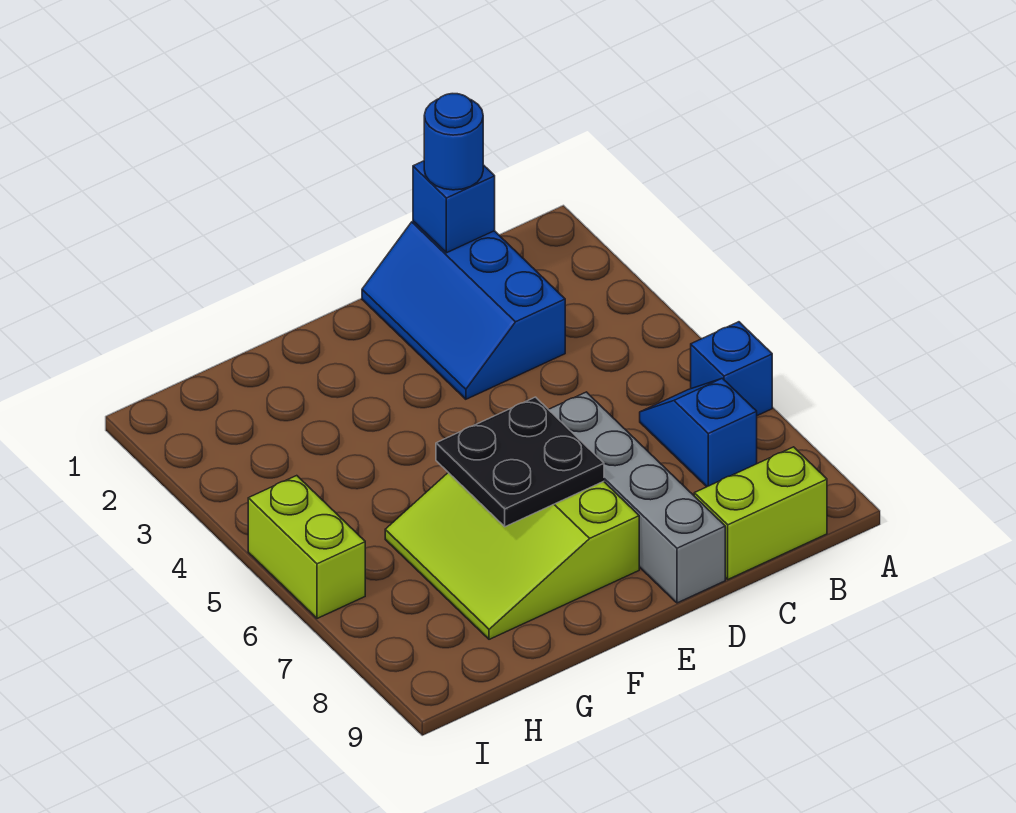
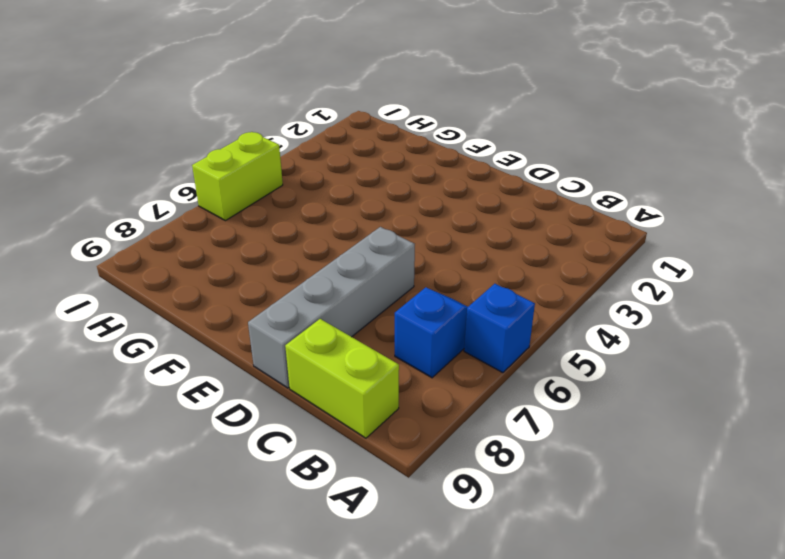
none -> blue 2x3 slope [362,221,565,399]
none -> lime 3x3 slope [385,473,639,639]

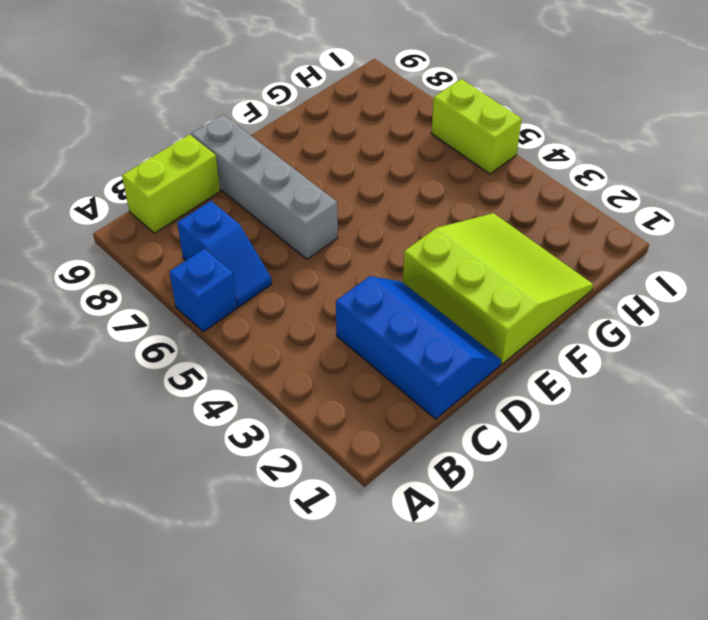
lime 3x3 slope [403,213,593,364] -> lime 3x3 slope moved to [385,473,639,639]
none -> blue 1x1 brick [413,161,495,253]
none -> black 2x2 plate [436,397,604,527]

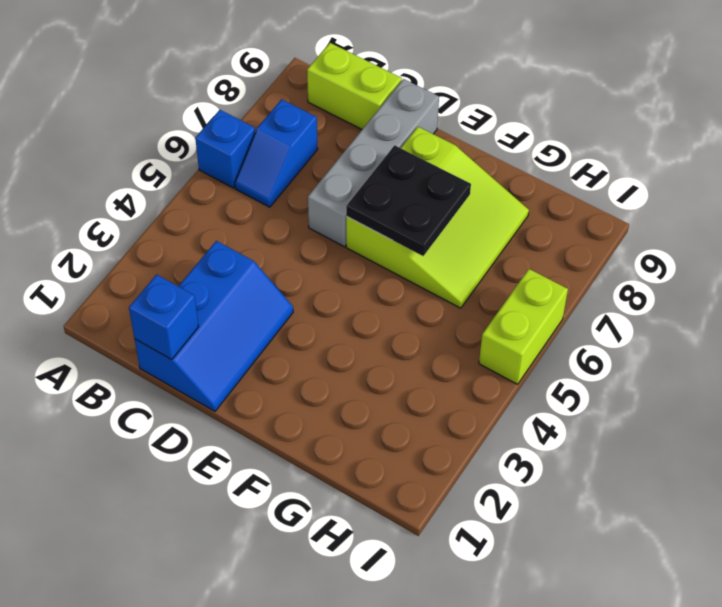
none -> blue 1x1 round brick [424,94,483,190]

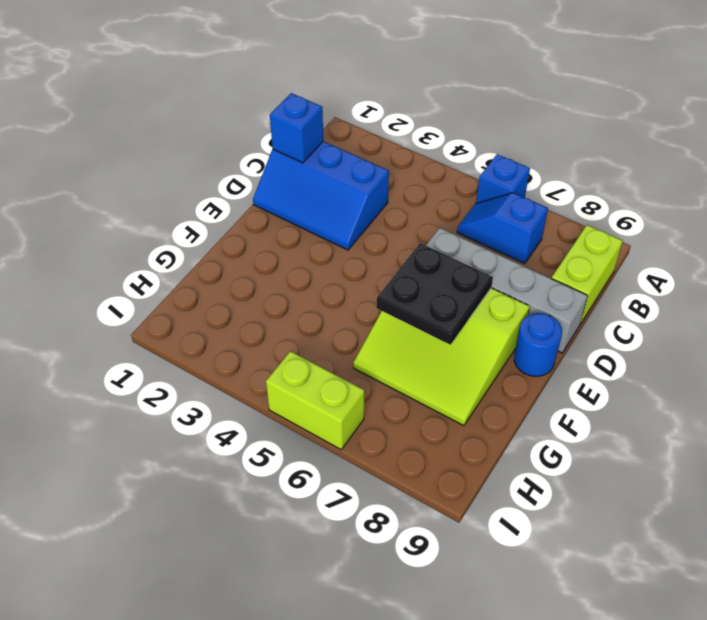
blue 1x1 round brick [514,313,562,377] -> blue 1x1 round brick moved to [424,94,483,190]

